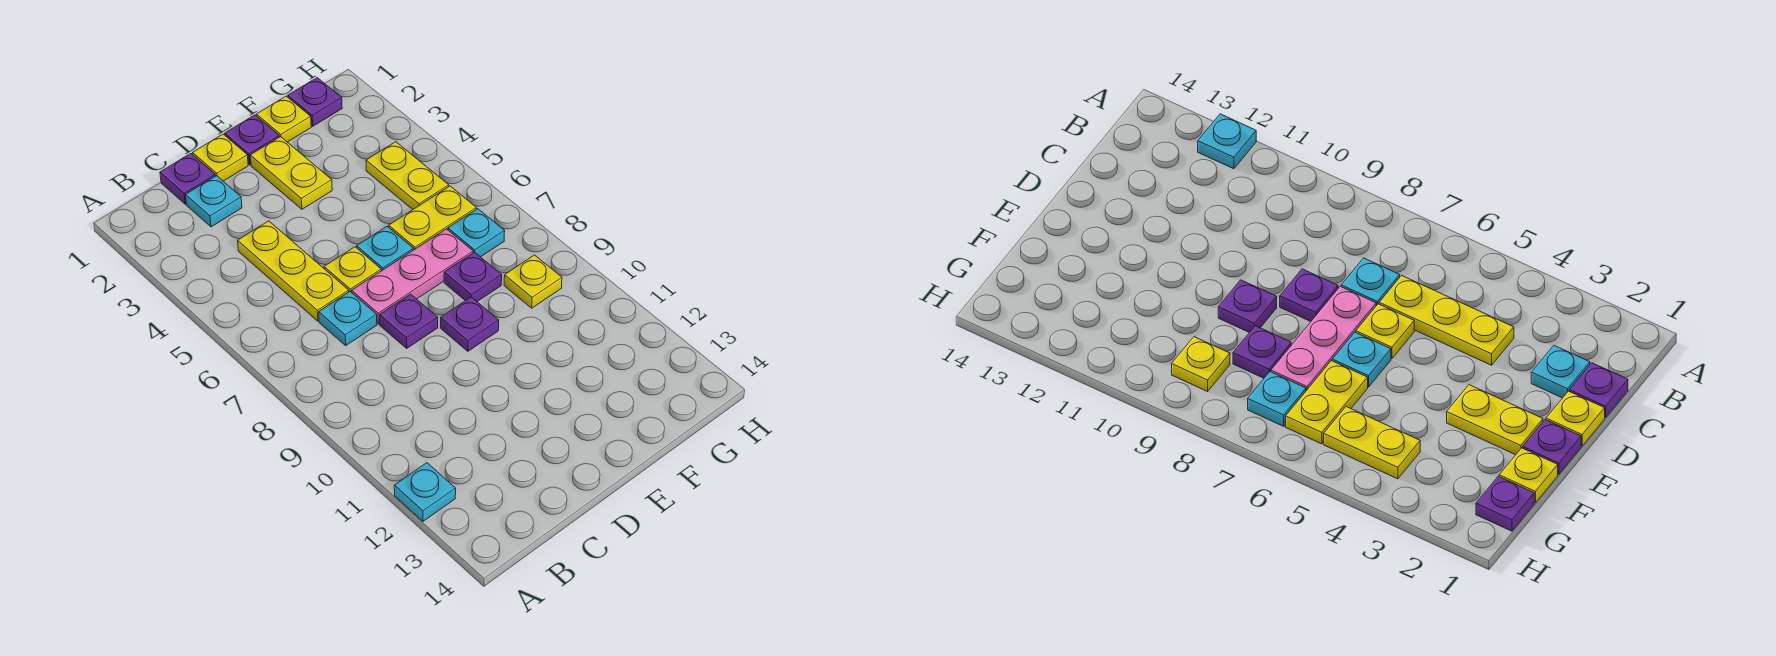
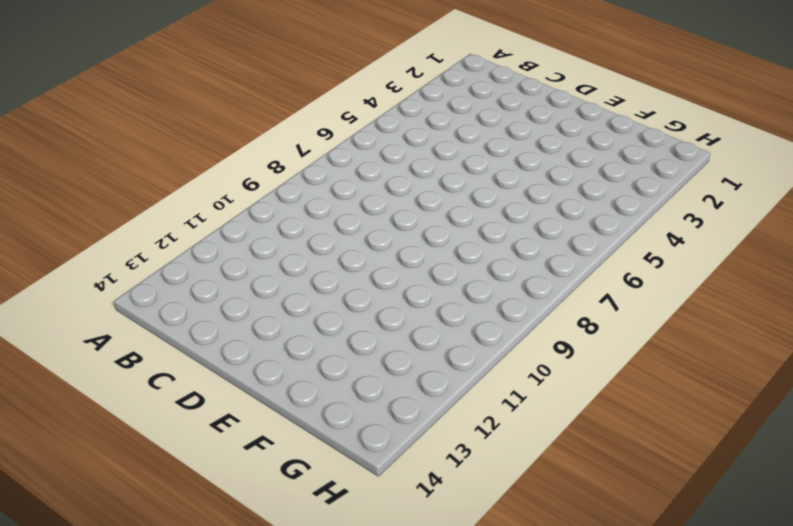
none -> cyan 1x1 plate [394,463,456,521]
none -> purple 1x1 plate [160,154,215,204]
none -> cyan 1x1 plate [186,176,242,227]

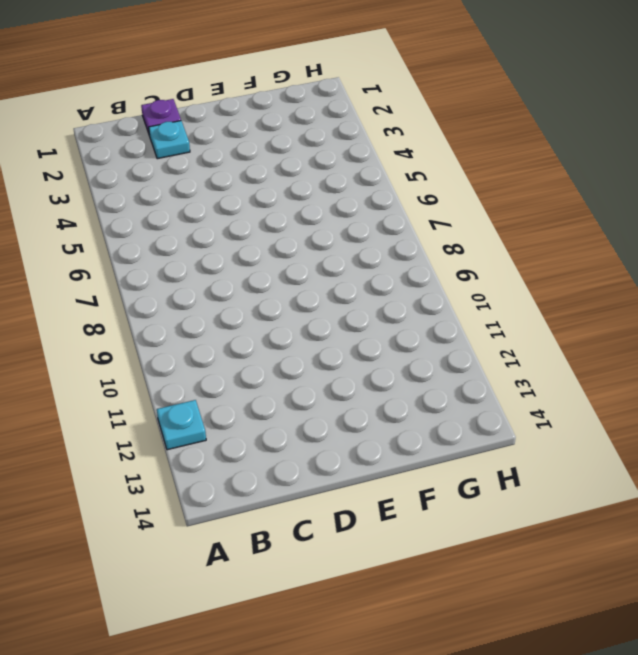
none -> yellow 1x3 plate [238,221,349,321]
none -> cyan 1x1 plate [319,292,377,345]
none -> yellow 1x1 plate [193,134,248,181]

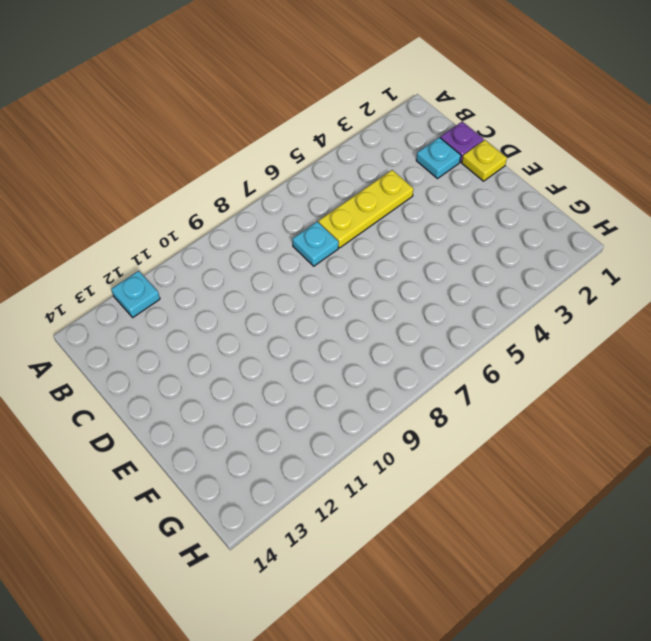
none -> yellow 1x1 plate [324,247,381,292]
none -> pink 1x3 plate [352,229,473,324]
none -> purple 1x1 plate [380,294,438,348]

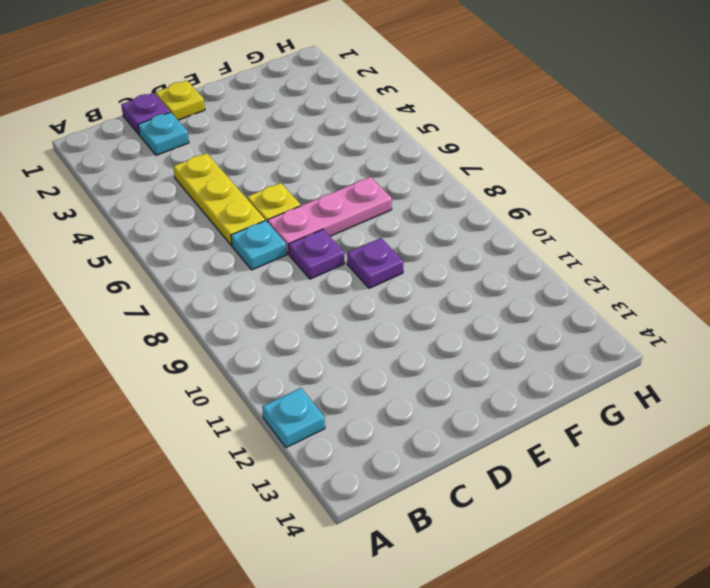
none -> purple 1x1 plate [225,115,279,165]
none -> yellow 1x2 plate [250,137,332,209]
none -> cyan 1x1 plate [357,226,413,271]

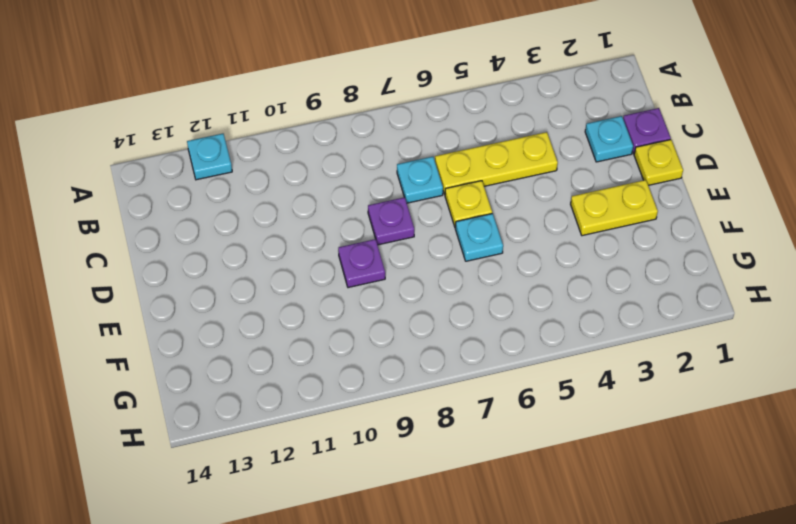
none -> pink 1x3 plate [352,229,473,324]
none -> purple 1x1 plate [225,115,279,165]
none -> yellow 1x1 plate [256,96,311,142]

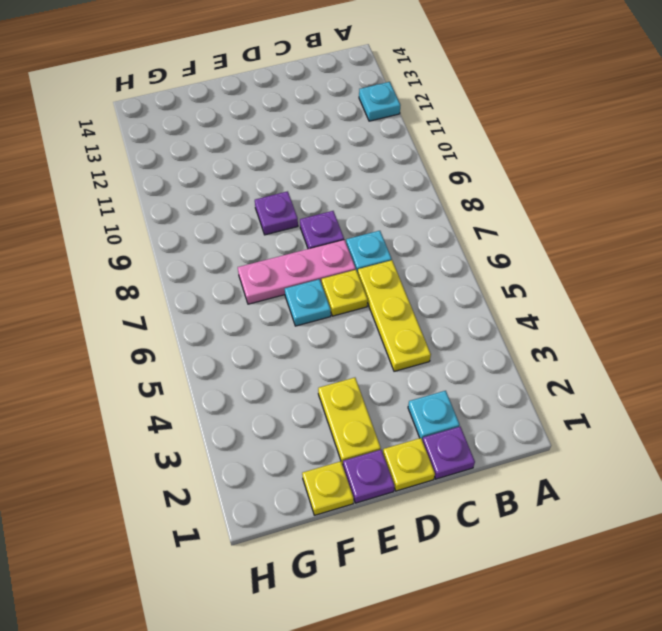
none -> yellow 1x2 plate [389,186,476,250]
none -> purple 1x1 plate [444,252,502,302]
none -> purple 1x1 plate [288,78,342,126]

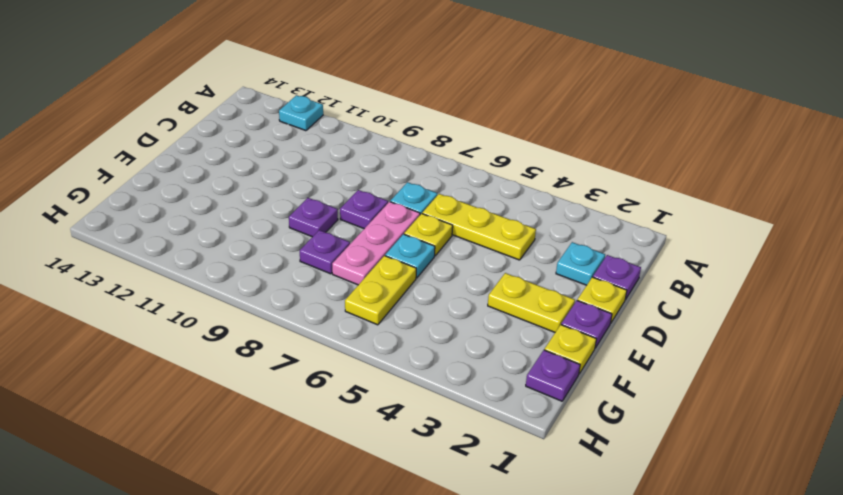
none -> yellow 1x2 plate [366,142,449,209]
none -> cyan 1x1 plate [448,209,505,257]
none -> yellow 1x1 plate [504,255,562,308]

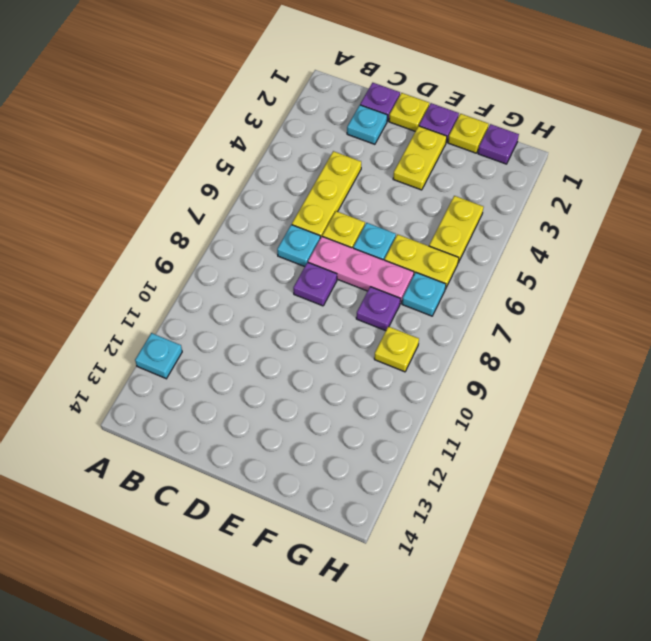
none -> purple 1x1 plate [441,297,499,351]

